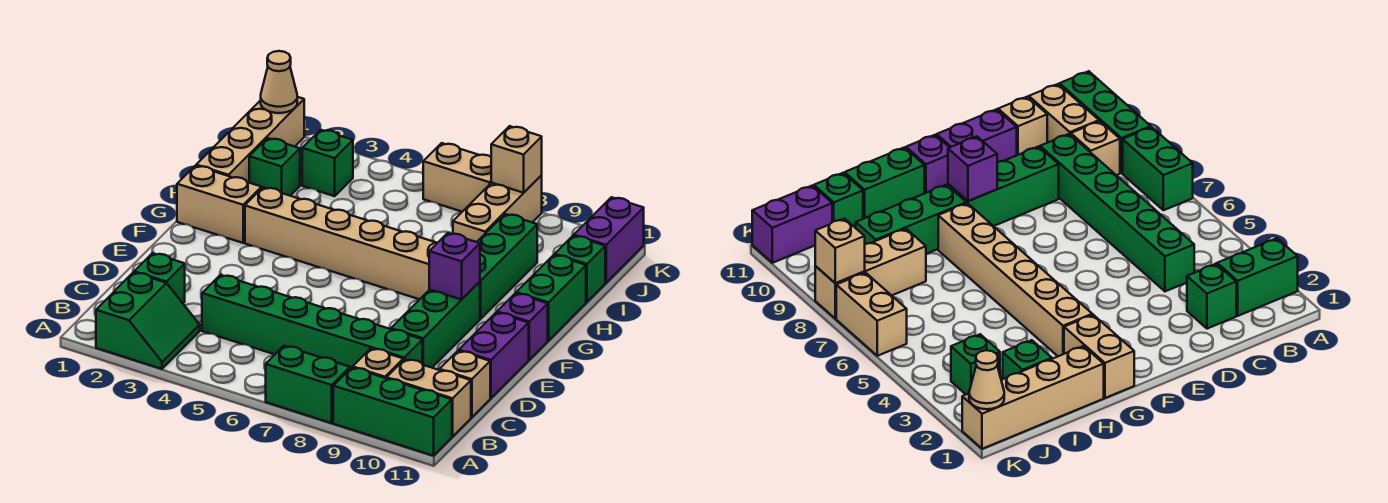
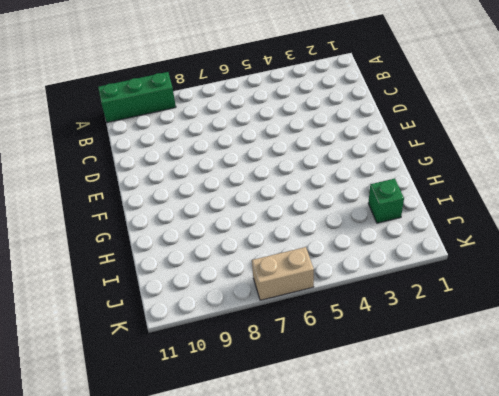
none -> green 2x2 slope [96,272,200,369]
none -> green 1x2 brick [266,346,350,423]
none -> tan 1x1 brick [353,348,403,378]

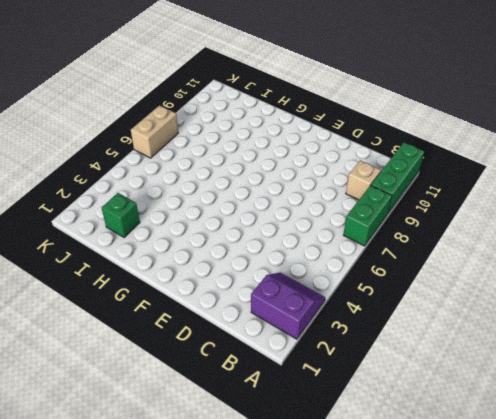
purple 2x2 slope [251,272,325,339] -> green 2x2 slope [96,272,200,369]
none -> tan 1x2 brick [387,359,471,436]
none -> green 1x1 brick [134,253,185,303]
none -> green 1x6 brick [202,275,422,369]

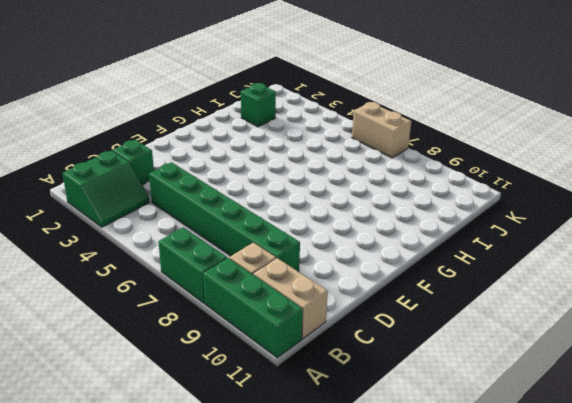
none -> tan 1x1 brick [440,351,490,417]
none -> green 1x3 brick [391,282,480,368]
none -> purple 1x2 brick [459,312,529,398]

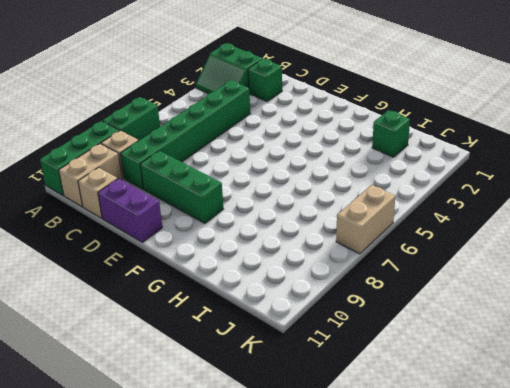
none -> purple 1x1 brick [497,293,548,360]
none -> tan 1x2 brick [177,166,262,243]
none -> tan 1x6 brick [245,187,437,299]

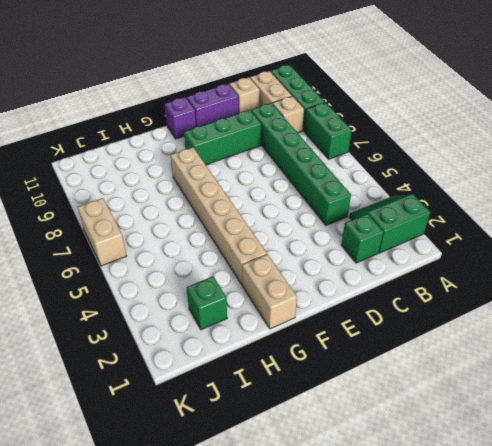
none -> green 1x3 brick [477,214,537,319]
none -> green 1x2 brick [516,255,586,341]
none -> tan 1x4 brick [196,97,304,182]

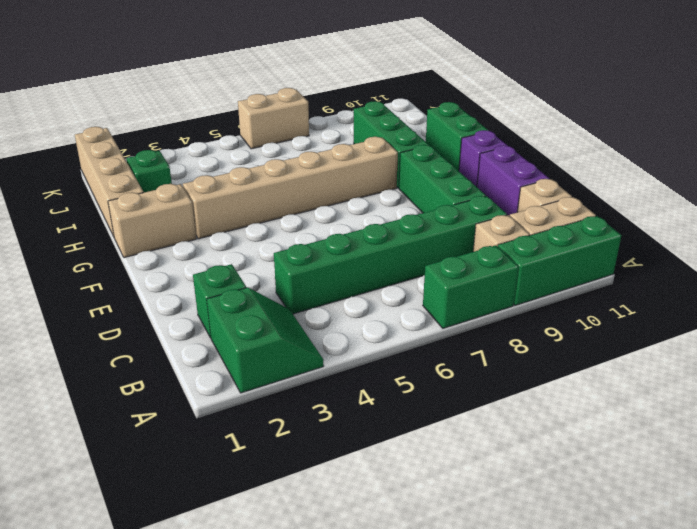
none -> tan 1x3 brick [453,175,542,242]
none -> green 1x1 brick [555,236,605,302]
none -> green 1x1 brick [302,130,353,196]

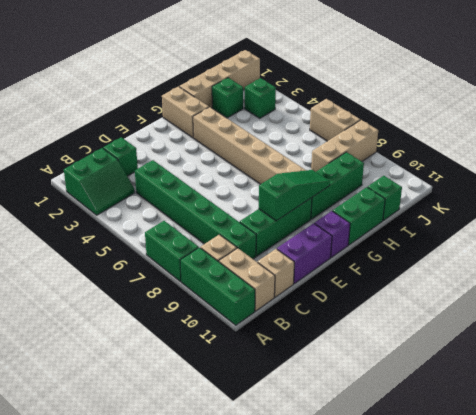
green 1x3 slope [259,170,330,221] -> purple 1x1 brick [429,233,480,299]
none -> purple 1x2 brick [574,197,644,283]
none -> tan 1x1 cone [261,51,297,113]
none -> tan 1x1 brick [491,126,542,193]

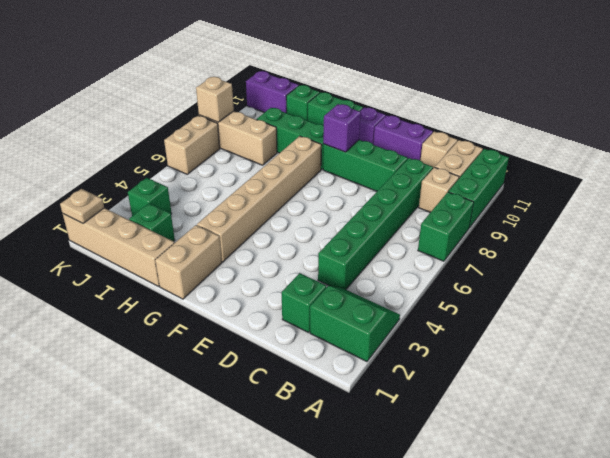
tan 1x1 plate [60,189,104,223] -> tan 1x1 cone [261,51,297,113]

